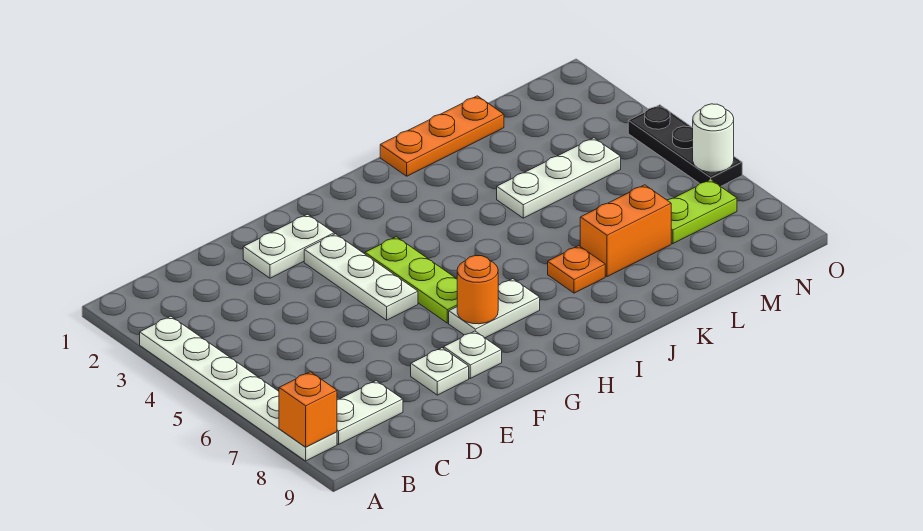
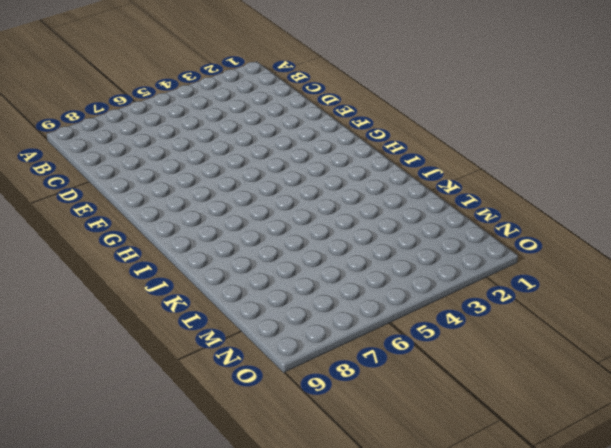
none -> white 1x6 plate [140,316,337,461]
none -> white 1x2 plate [337,381,403,444]
none -> white 1x2 plate [243,214,334,278]

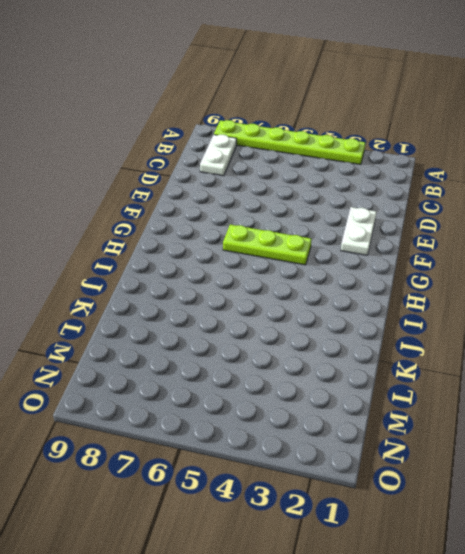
lime 1x6 plate [214,120,365,165] -> white 1x6 plate [140,316,337,461]
none -> white 1x1 plate [411,348,469,395]
none -> white 1x3 plate [304,234,418,320]
none -> white 1x1 plate [444,331,502,378]

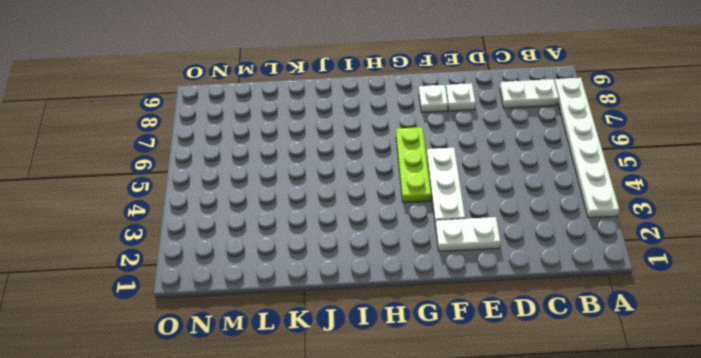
none -> white 1x2 plate [449,279,540,338]
none -> orange 1x3 plate [380,96,504,176]
none -> orange 1x1 plate [548,246,605,293]

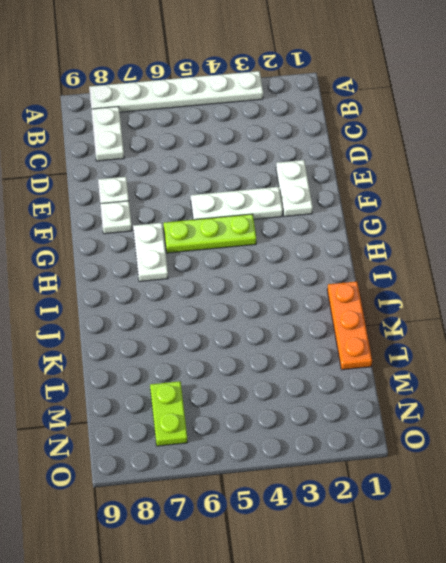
none -> orange 1x1 plate [548,246,605,293]
none -> white 1x3 plate [497,138,621,218]
none -> orange 1x2 brick [580,185,671,277]

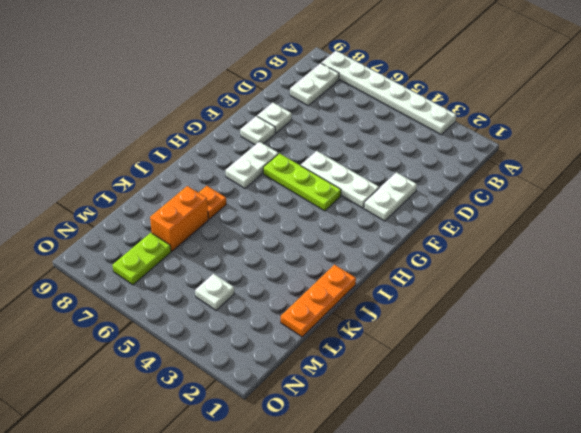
white 1x1 plate [195,274,234,310] -> white 1x3 plate [497,138,621,218]
none -> black 1x3 plate [628,105,742,186]
none -> orange 1x1 brick [279,372,337,447]
none -> orange 1x1 round brick [457,255,498,324]

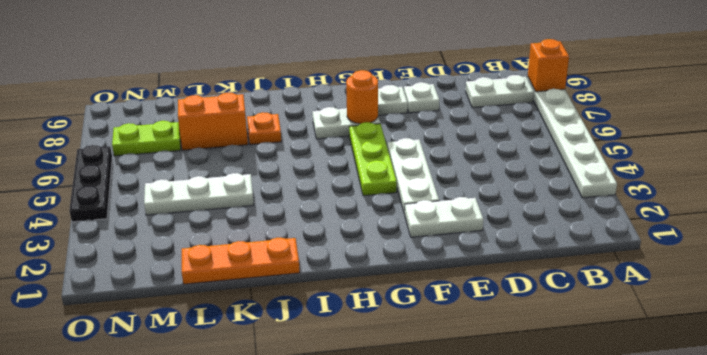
none -> white 1x1 round brick [692,104,734,172]

